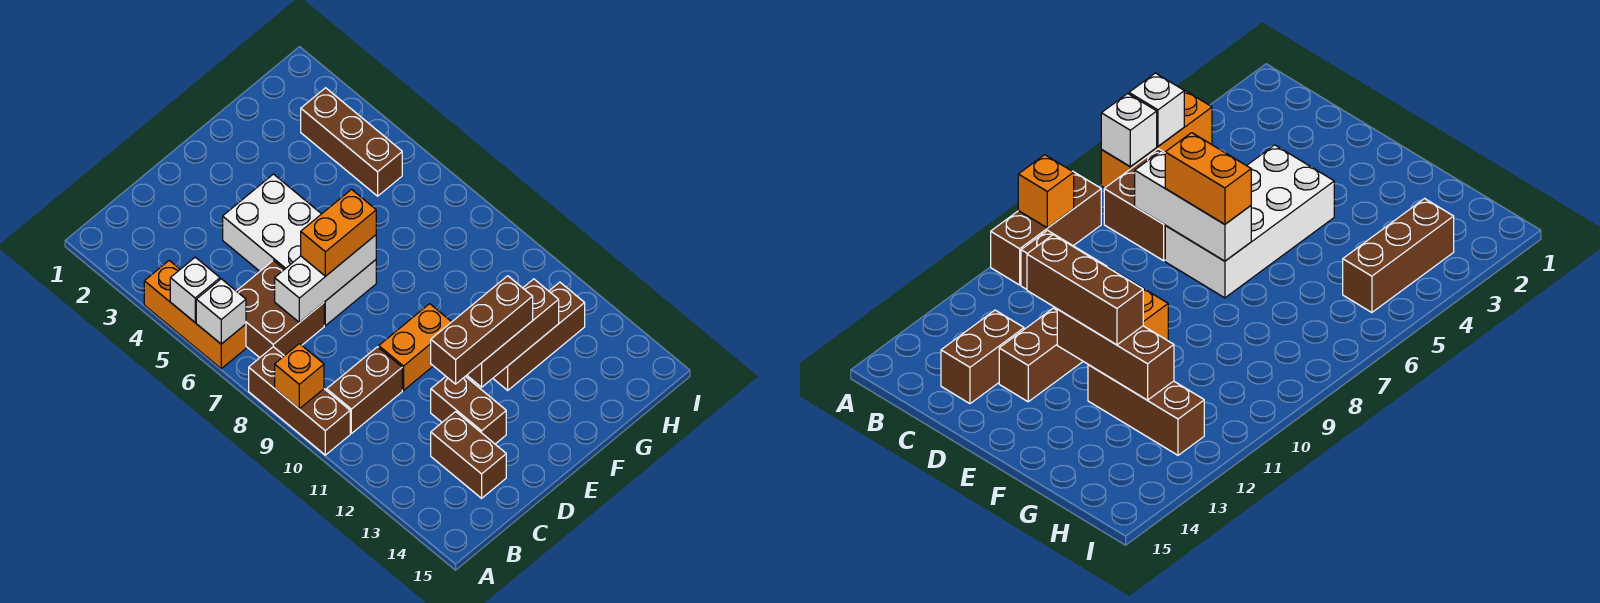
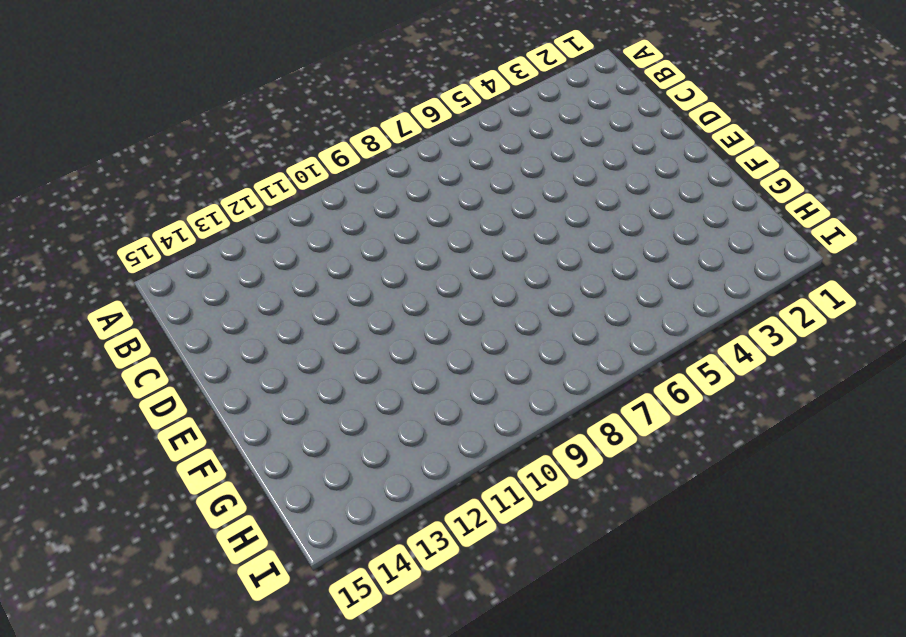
none -> orange 1x3 brick [144,260,246,369]
none -> brown 1x3 brick [249,347,350,455]
none -> brown 2x2 brick [237,260,324,358]

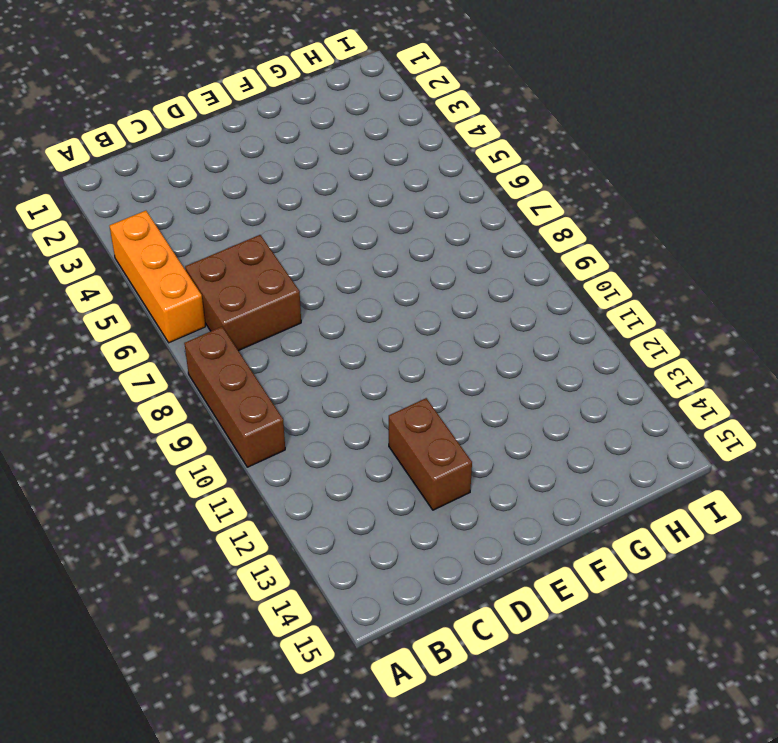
none -> brown 1x2 brick [327,347,402,433]
none -> brown 1x2 brick [431,412,506,498]
none -> white 2x4 brick [223,174,376,326]

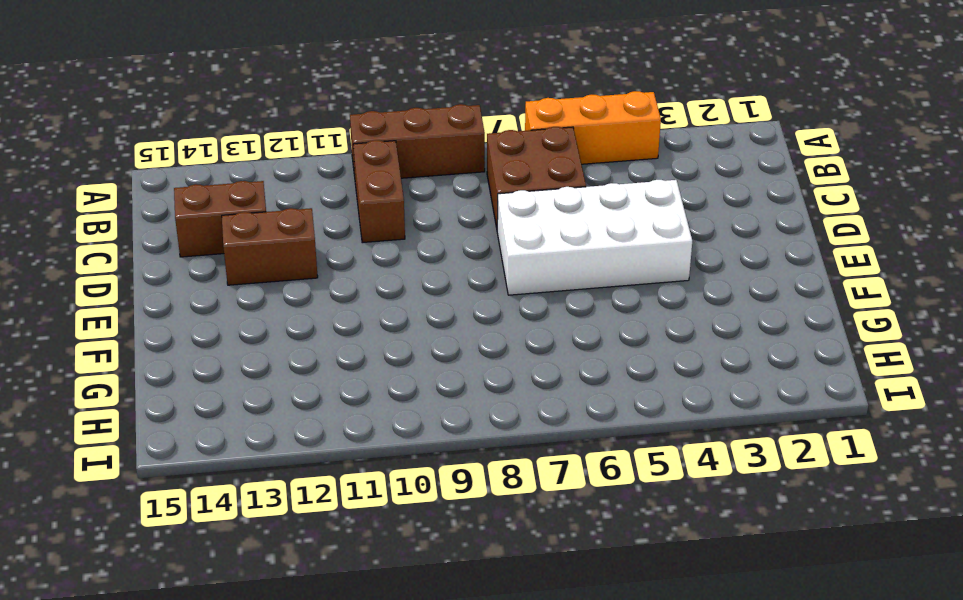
none -> orange 1x2 brick [379,304,451,390]
none -> brown 1x3 brick [493,282,585,390]
none -> brown 1x3 brick [301,88,402,196]

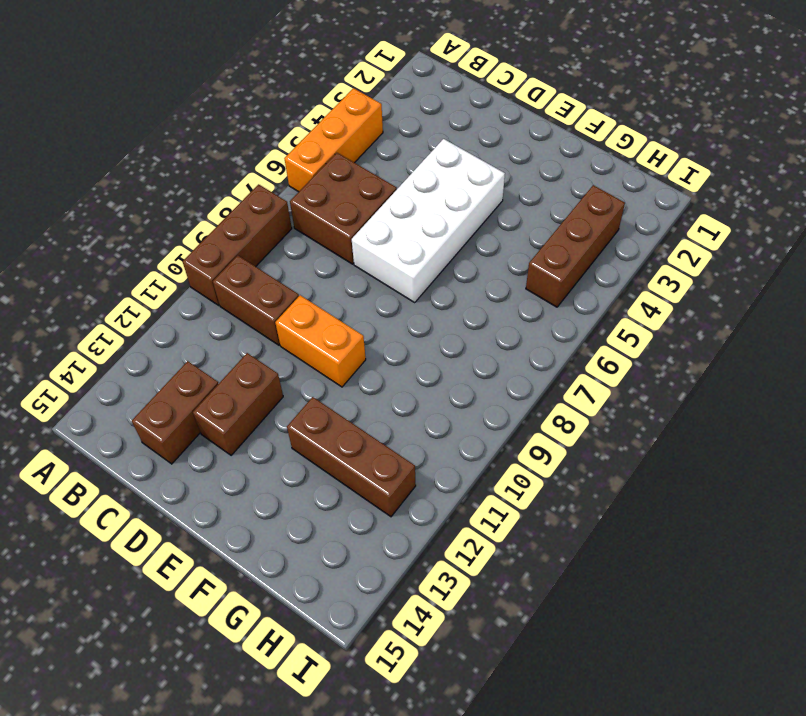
none -> white 1x1 brick [170,257,220,322]
none -> white 1x1 brick [196,279,246,344]
none -> orange 1x1 brick [275,344,324,409]

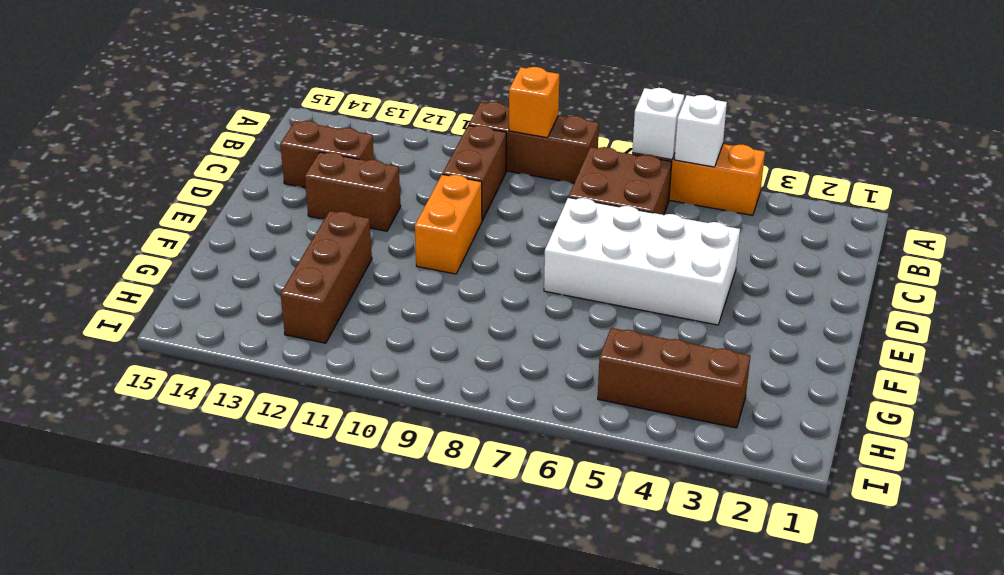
none -> white 1x3 brick [275,235,376,323]
none -> brown 1x3 brick [467,279,559,387]
none -> orange 1x2 brick [301,189,376,276]

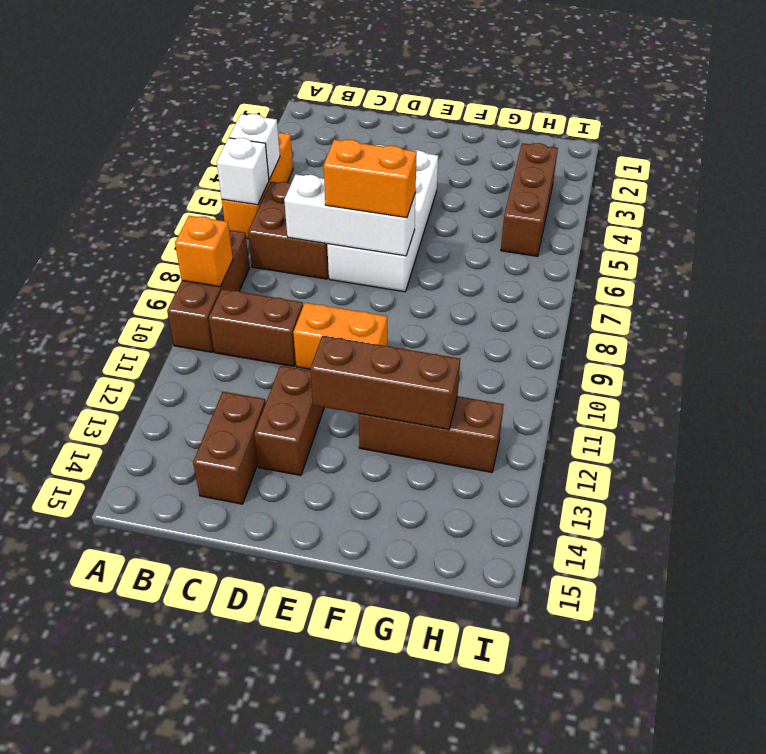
none -> brown 1x3 brick [431,276,533,384]

